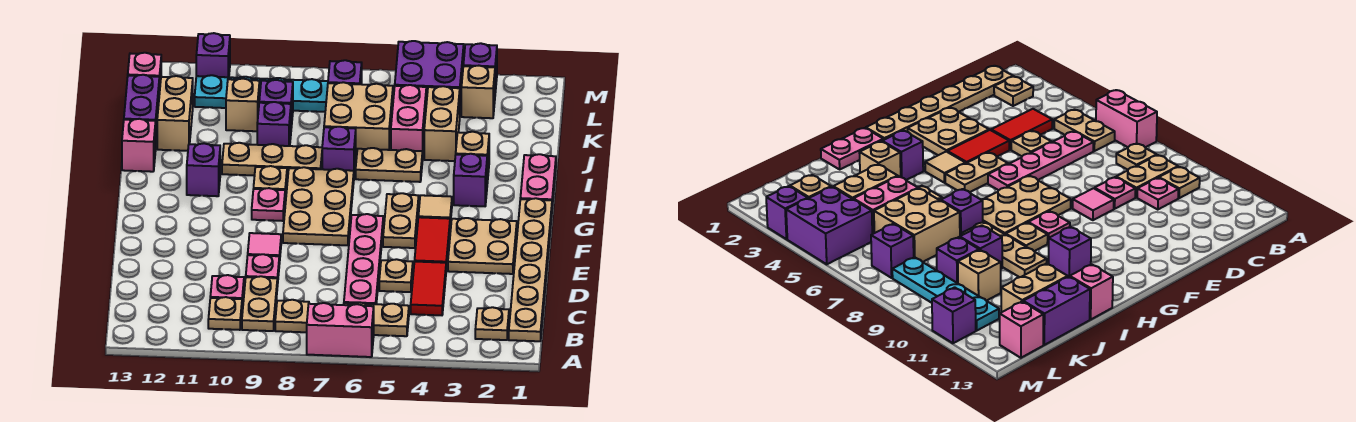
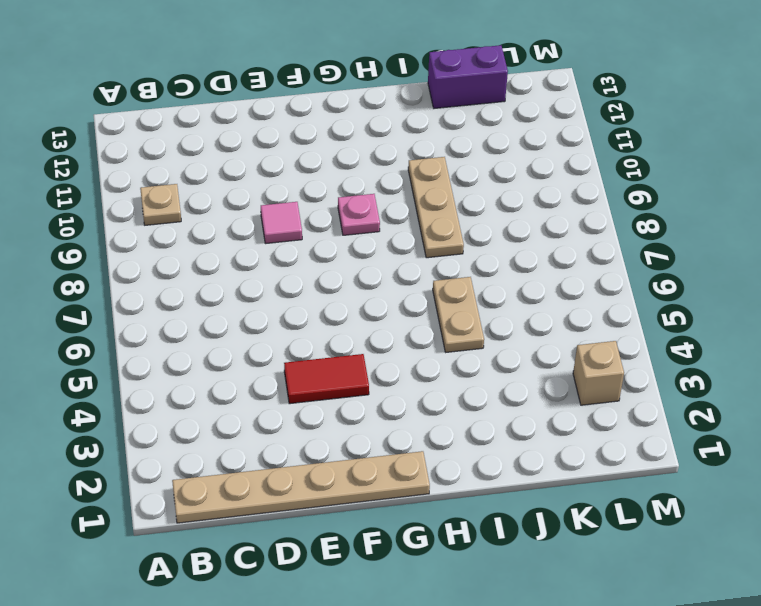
none -> pink 1x2 brick [307,303,374,357]
none -> tan 1x1 plate [475,307,509,340]
none -> tan 1x2 plate [344,302,409,336]
none -> tan 1x1 plate [275,300,309,332]

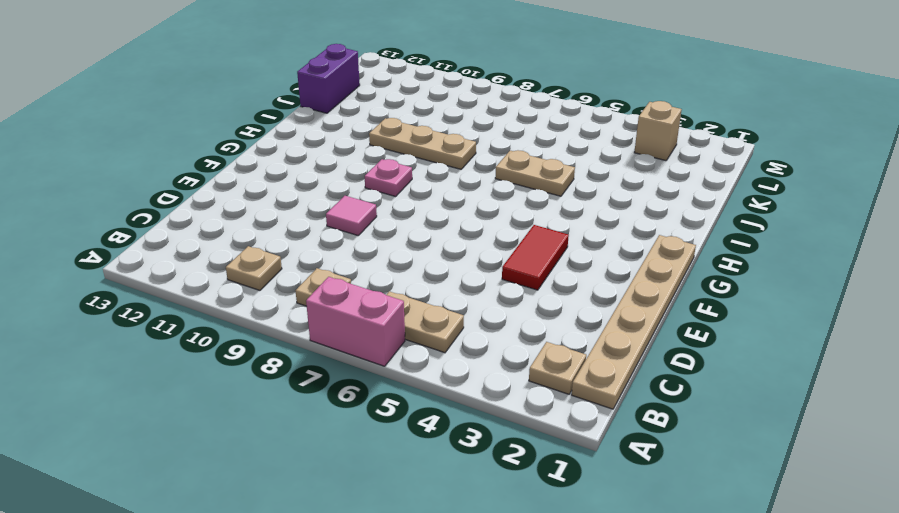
none -> tan 1x2 plate [242,276,277,331]
none -> red 1x2 tile [411,262,446,315]
none -> pink 1x4 plate [344,214,383,304]
none -> pink 1x1 plate [210,275,244,304]

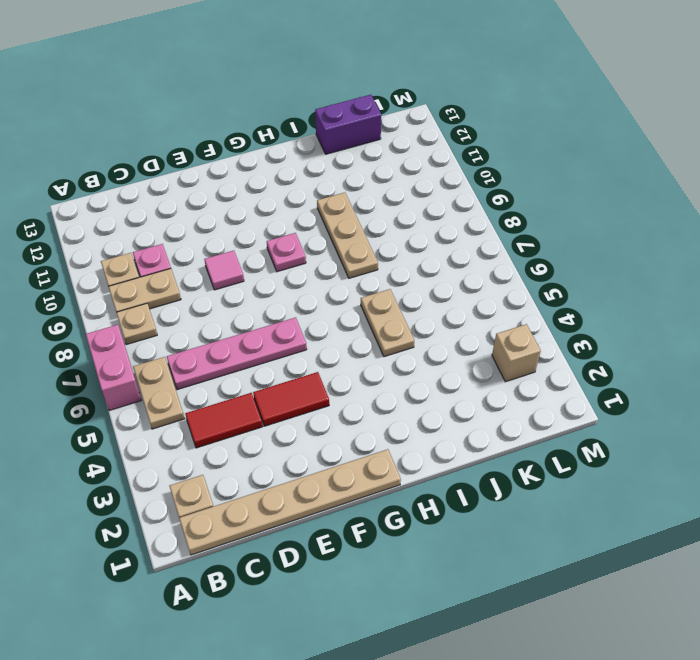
none -> tan 1x1 plate [379,259,413,292]
none -> pink 1x1 plate [246,254,279,287]
none -> tan 2x2 plate [448,218,517,274]
none -> tan 1x2 plate [383,193,419,248]

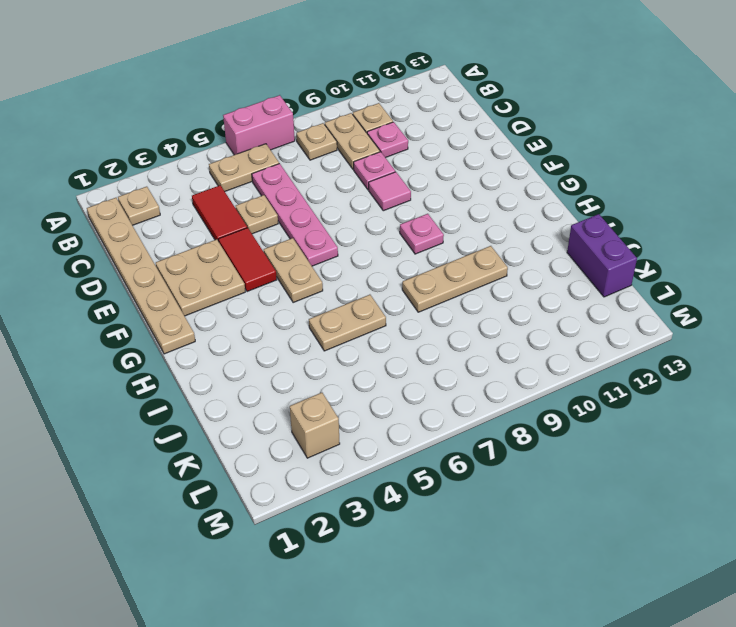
none -> tan 2x3 plate [283,167,354,245]
none -> tan 1x1 tile [418,195,452,223]
none -> pink 1x2 plate [520,154,556,206]
none -> purple 1x1 brick [454,154,487,206]

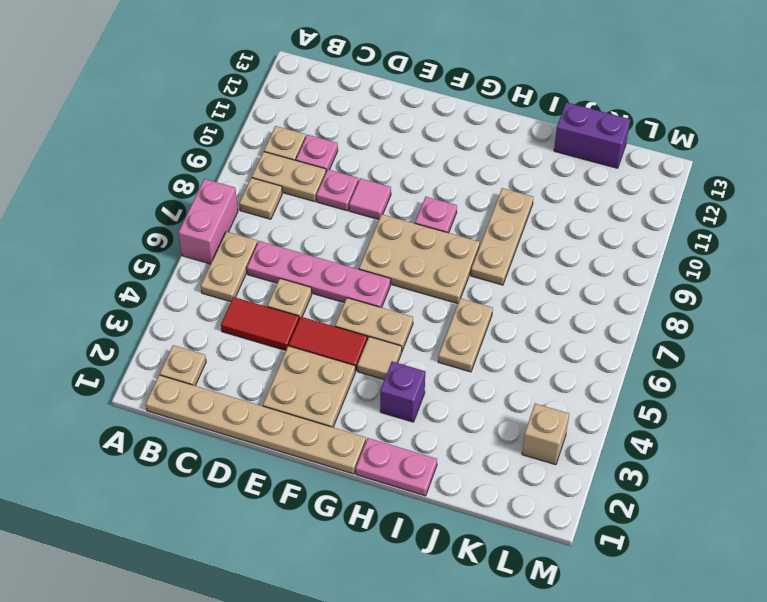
none -> tan 1x1 plate [254,166,287,196]
none -> purple 1x1 brick [187,143,220,196]
none -> tan 1x1 brick [456,132,489,183]
none -> purple 1x1 brick [322,127,356,173]

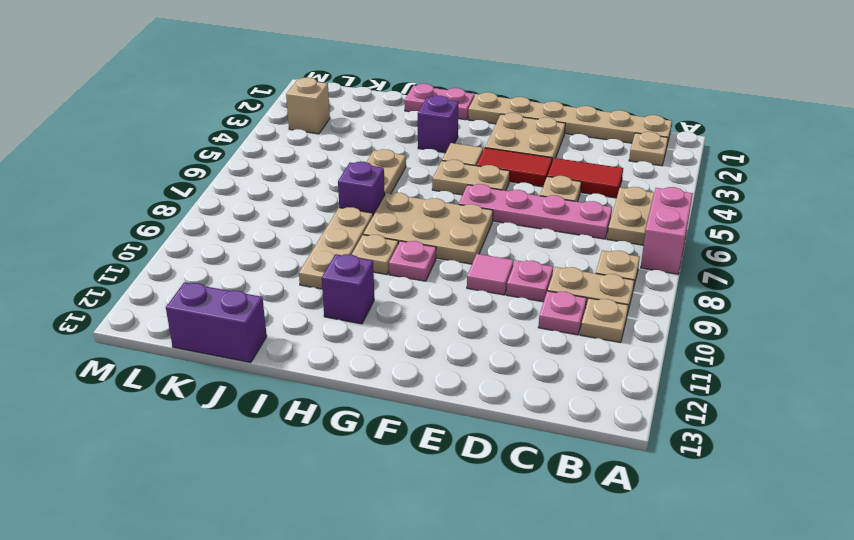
none -> tan 1x1 brick [456,132,489,183]
none -> pink 1x1 brick [122,119,156,172]
none -> tan 1x2 brick [424,86,460,161]
none -> pink 1x2 brick [391,85,426,151]

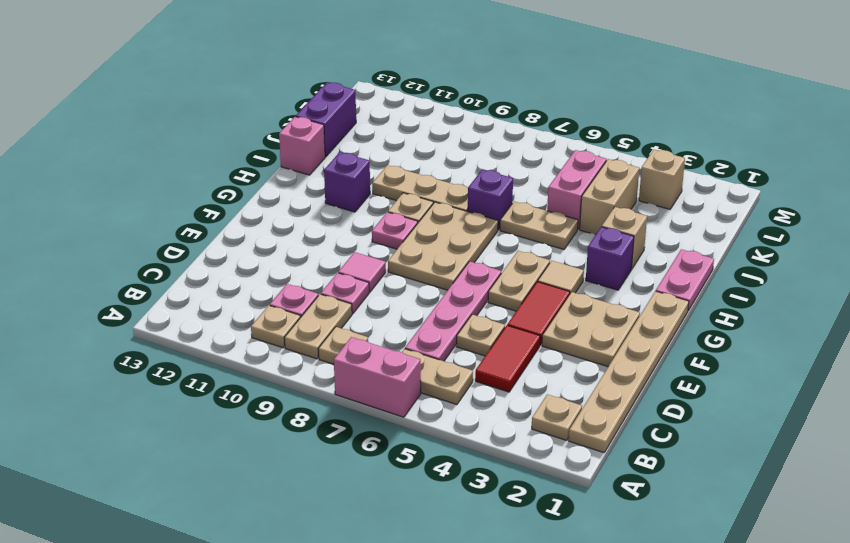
none -> tan 2x2 brick [324,82,393,157]
none -> purple 1x1 brick [257,102,291,146]
none -> tan 1x2 brick [157,76,193,151]
none -> purple 1x1 brick [259,80,293,128]

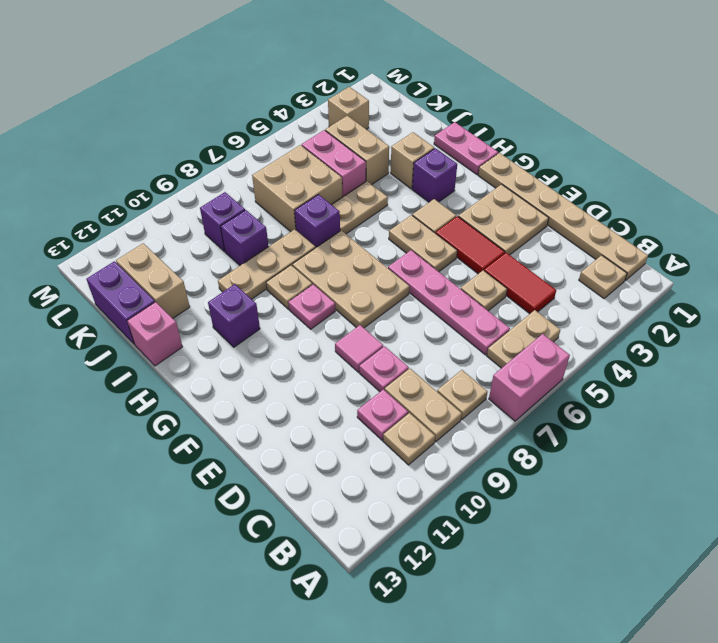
none -> tan 1x1 brick [226,79,260,131]
none -> purple 2x2 brick [395,41,464,110]
none -> purple 1x1 brick [328,60,362,84]
none -> cyan 1x4 plate [195,75,328,112]

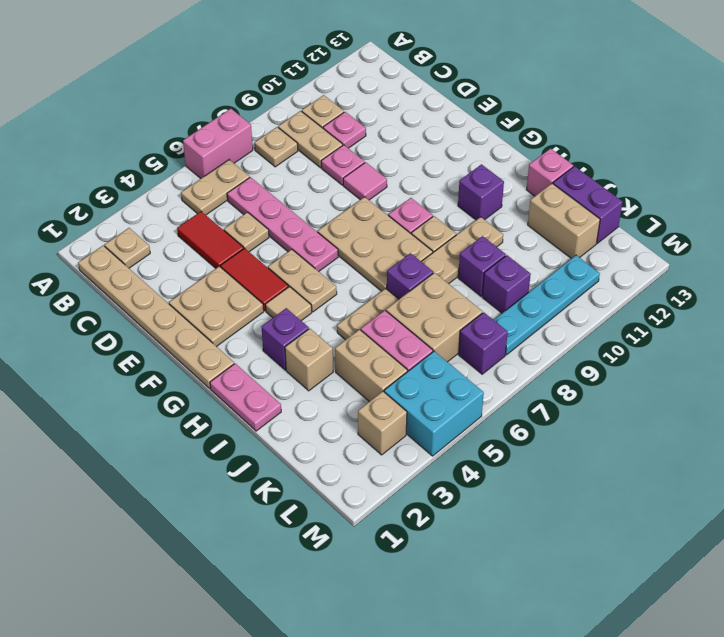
cyan 2x2 brick [384,351,484,456] -> purple 2x2 brick [395,41,464,110]
none -> tan 1x1 brick [226,79,260,131]
none -> pink 1x1 brick [128,53,161,94]
none -> purple 1x1 brick [463,43,497,92]
none -> purple 1x1 brick [196,33,230,77]

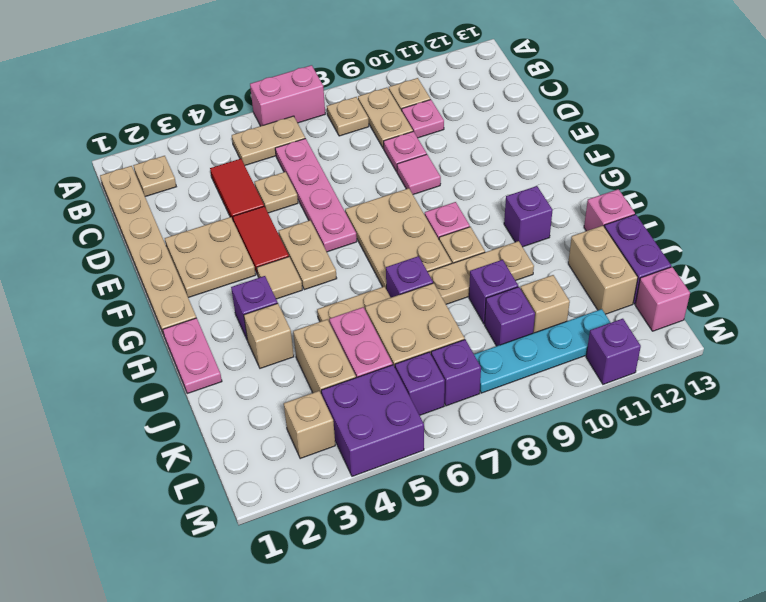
purple 1x1 brick [395,352,445,415] -> purple 1x1 brick moved to [463,43,497,92]

